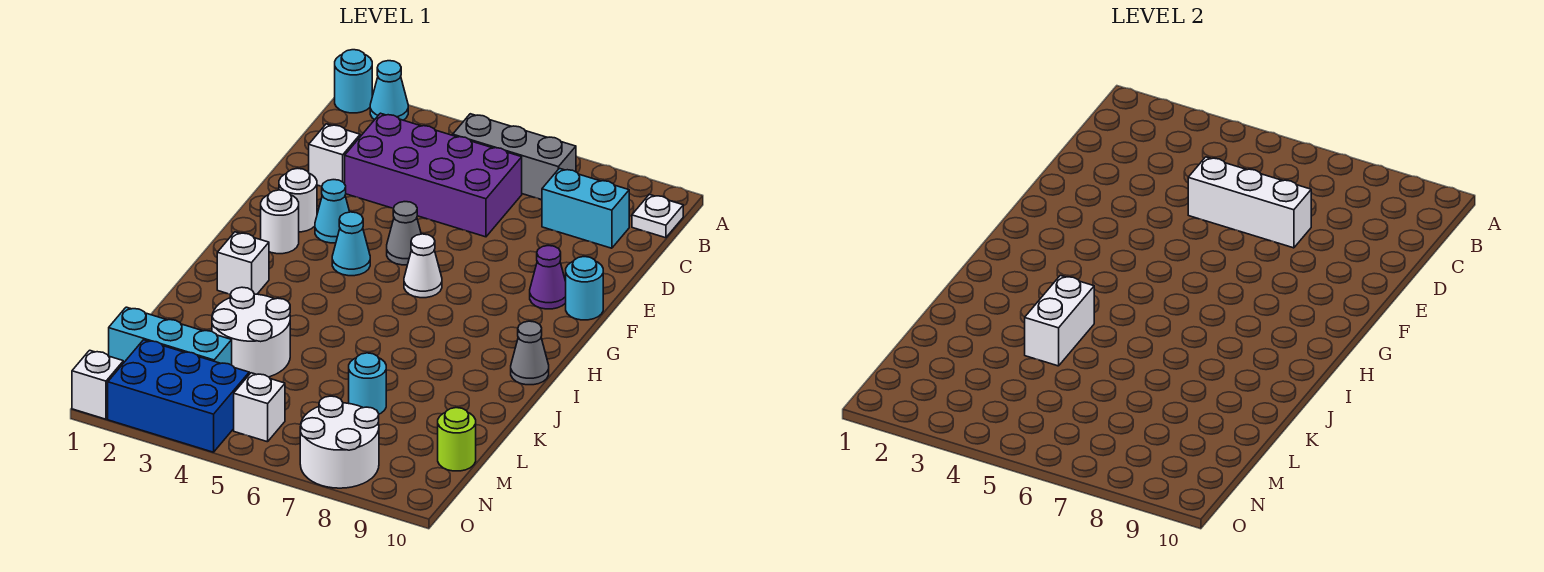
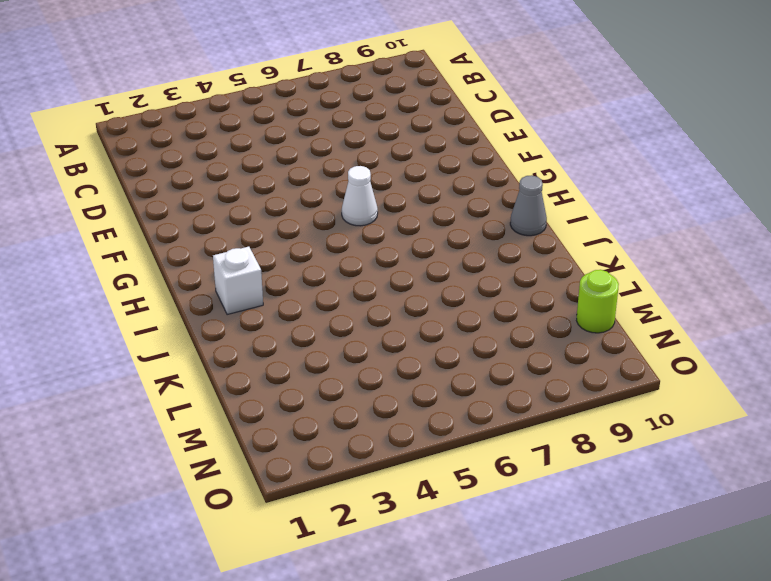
none -> cyan 1x1 round brick [335,50,372,113]
none -> cyan 1x1 cone [370,61,408,120]
none -> grey 1x3 brick [453,114,576,200]

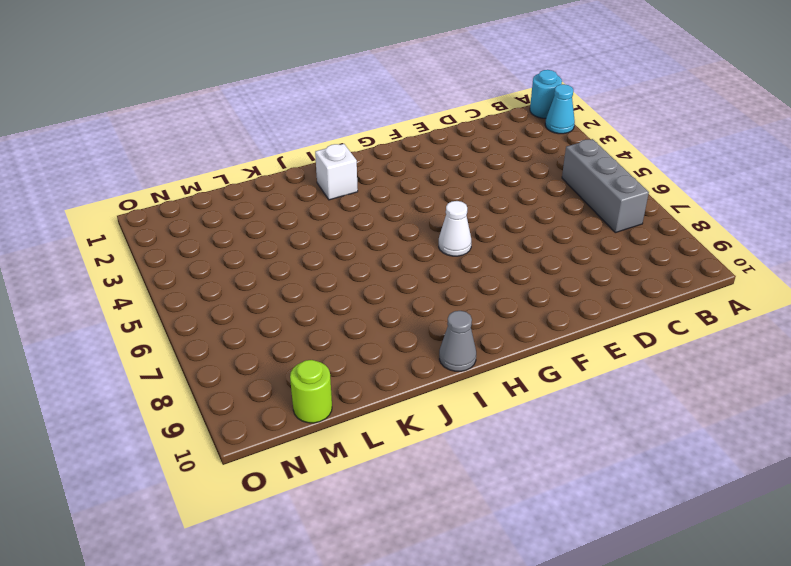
none -> white 1x1 plate [632,194,683,238]
none -> purple 2x4 brick [345,113,522,237]
none -> cyan 1x2 brick [542,168,629,248]

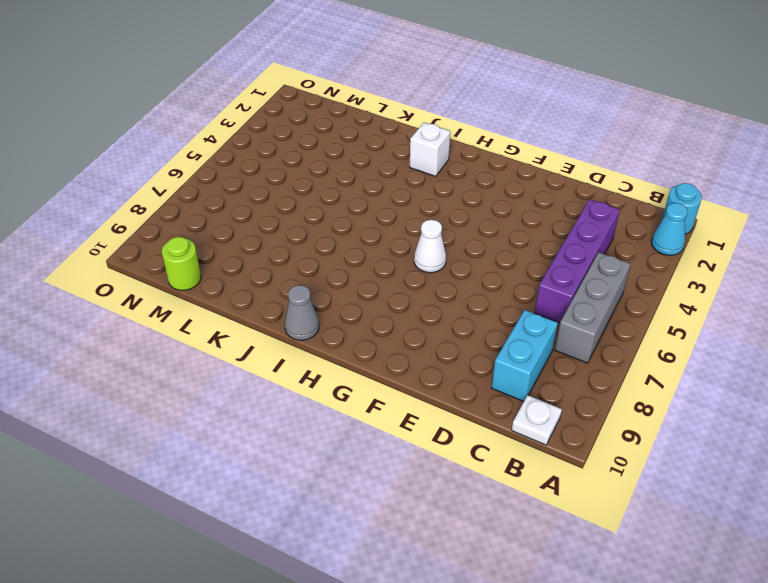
purple 1x4 brick [535,199,620,323] -> purple 2x4 brick [345,113,522,237]
none -> white 1x1 brick [309,124,360,186]
none -> white 1x1 round brick [279,168,317,232]
none -> cyan 1x1 cone [315,180,350,243]

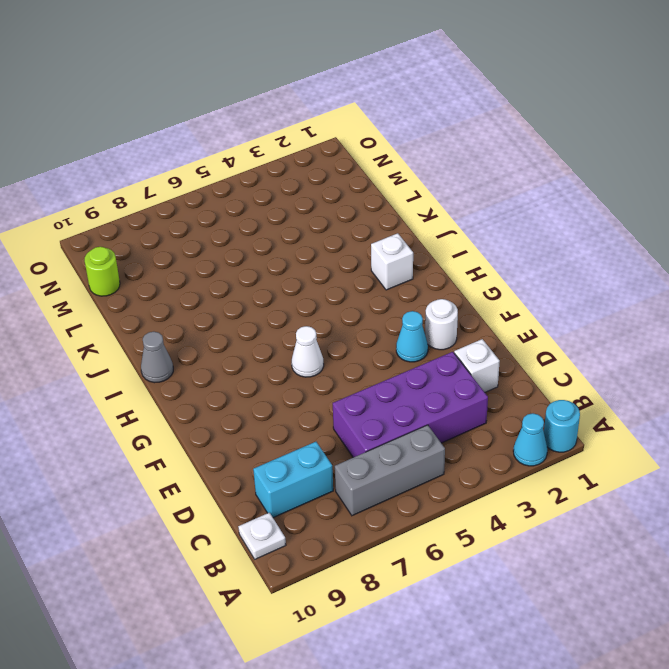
none -> grey 1x1 cone [387,202,421,265]
none -> purple 1x1 cone [530,246,566,309]
none -> cyan 1x1 round brick [566,257,603,320]

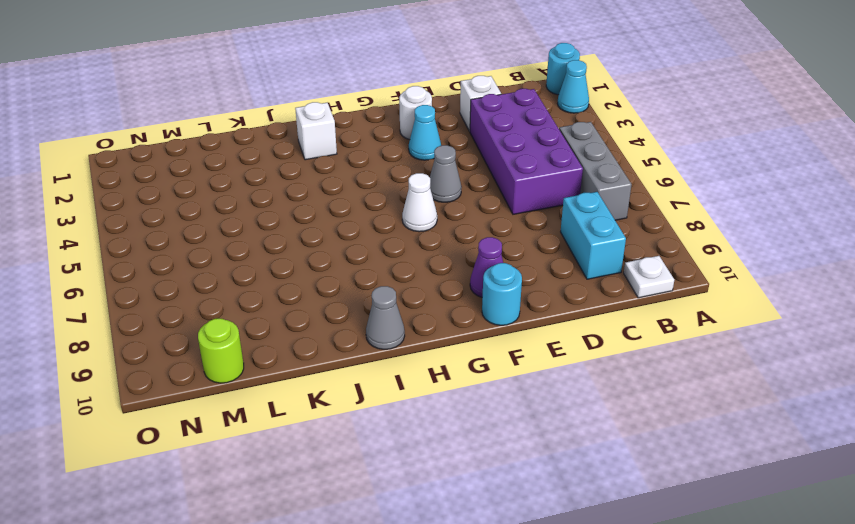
none -> white 1x1 round brick [261,190,299,254]
none -> cyan 1x1 cone [332,212,370,276]
none -> white 2x2 round brick [212,287,290,377]

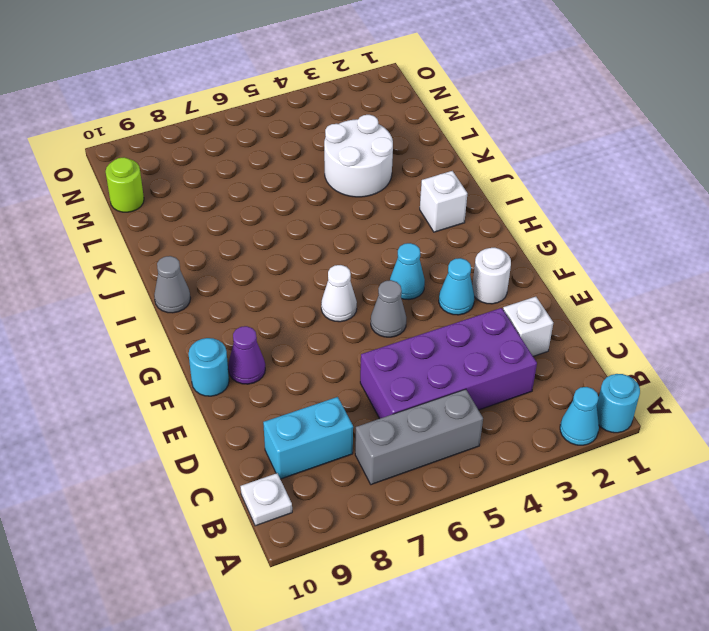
none -> white 1x1 round brick [261,190,299,254]
none -> cyan 1x1 round brick [349,353,386,414]
none -> cyan 1x3 brick [109,307,232,365]

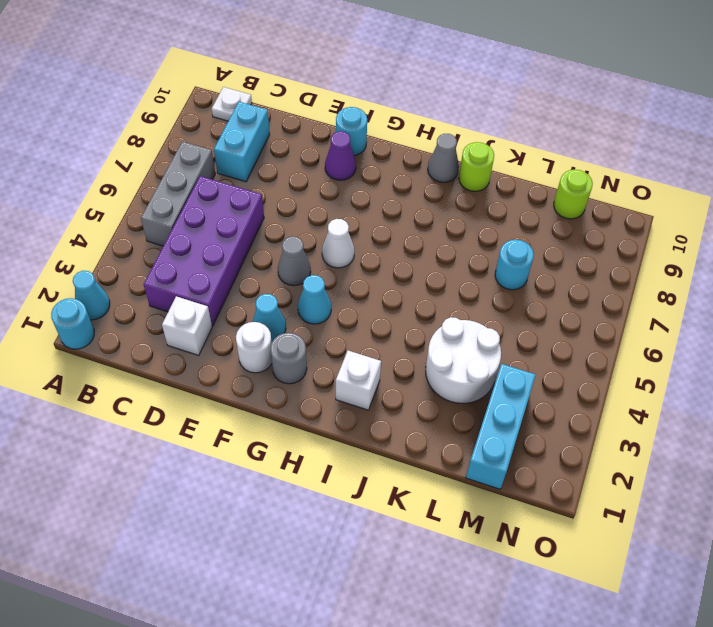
grey 1x1 round brick [270,333,307,384] -> white 1x1 round brick [261,190,299,254]
lime 1x1 round brick [459,142,494,191] -> none
none -> blue 2x3 brick [108,340,249,452]
none -> white 1x1 brick [234,373,285,442]
none -> white 2x2 round brick [300,396,379,488]

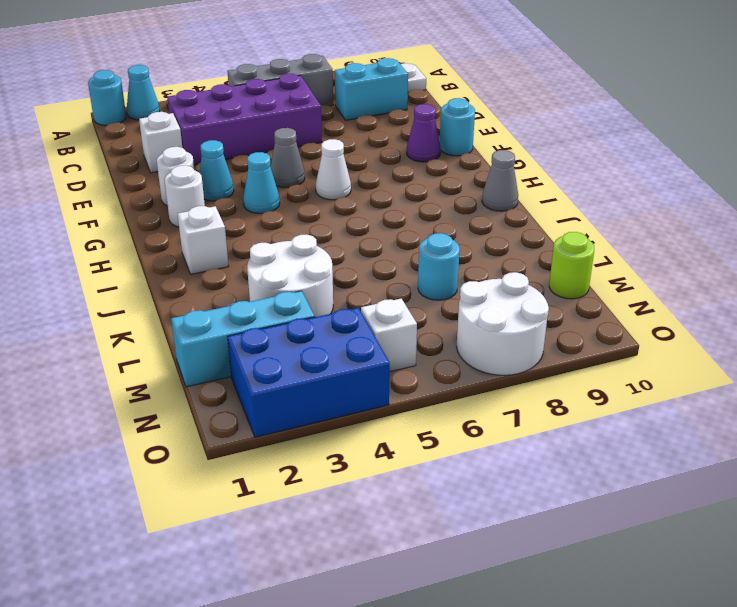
none -> white 1x1 brick [72,350,123,419]
none -> white 1x3 brick [1188,157,1311,248]
none -> white 1x2 brick [1025,275,1094,366]

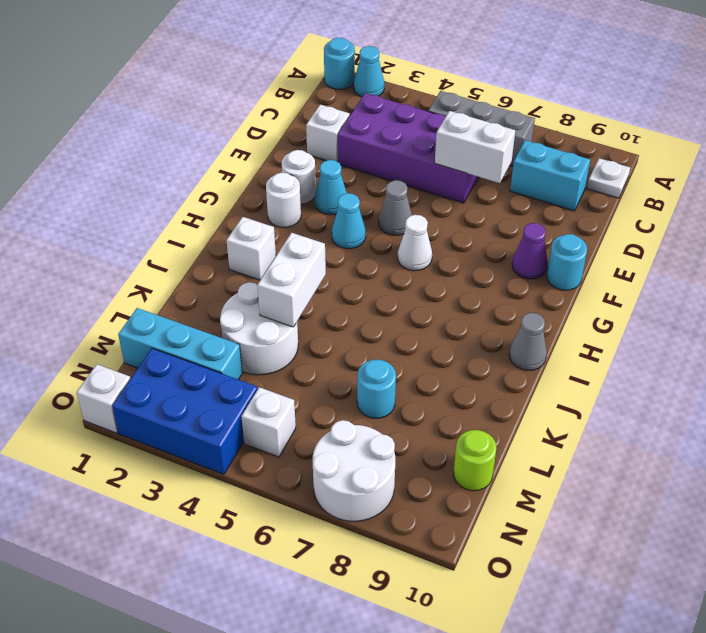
white 1x2 brick [435,111,515,183] -> white 1x3 brick [1188,157,1311,248]

